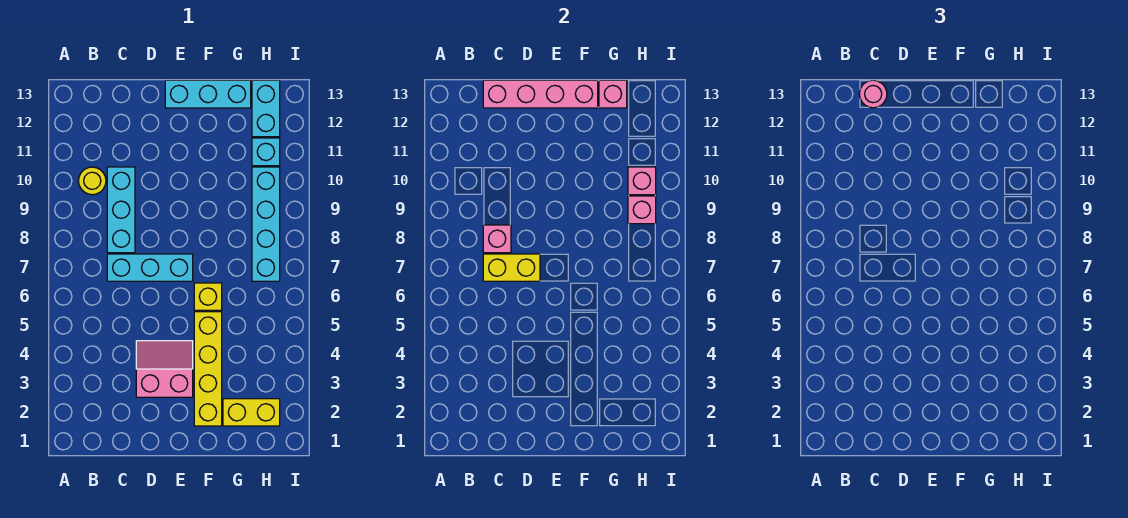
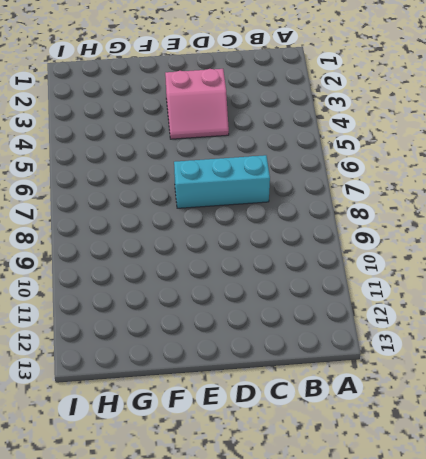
none -> yellow 1x1 round brick [79,167,106,195]
none -> cyan 1x3 brick [107,167,135,253]
none -> cyan 1x3 brick [165,80,251,108]

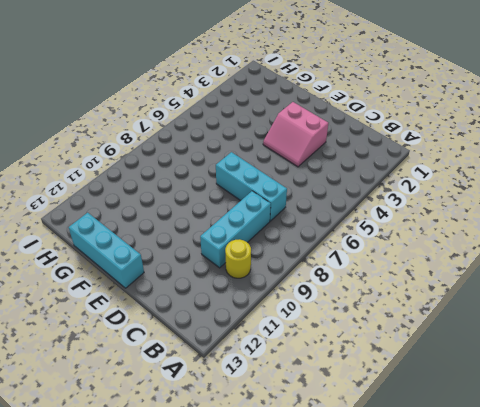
none -> yellow 1x4 brick [194,312,222,426]
none -> yellow 1x1 brick [194,283,222,310]
none -> yellow 1x2 brick [223,399,280,426]

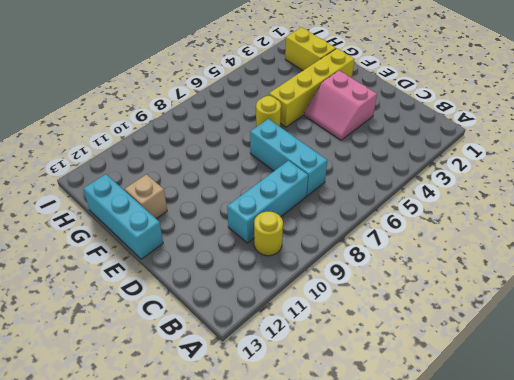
yellow 1x1 round brick [256,96,281,127] -> yellow 1x1 brick [194,283,222,310]
tan 1x1 brick [125,175,167,219] -> none
none -> cyan 1x4 brick [252,167,280,281]
none -> cyan 1x1 brick [252,138,280,166]
none -> cyan 1x2 brick [252,80,280,137]

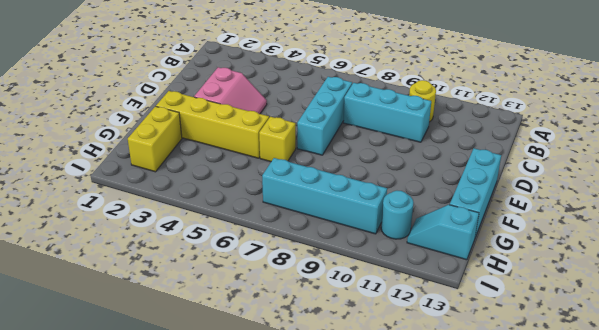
cyan 1x1 round brick [381,191,414,239] -> cyan 1x1 brick [252,138,280,166]
cyan 1x2 slope [407,205,479,260] -> cyan 1x2 brick [252,80,280,137]
none -> yellow 1x2 brick [483,254,540,281]
none -> pink 1x1 brick [483,225,511,253]
none -> pink 1x4 brick [483,80,598,108]

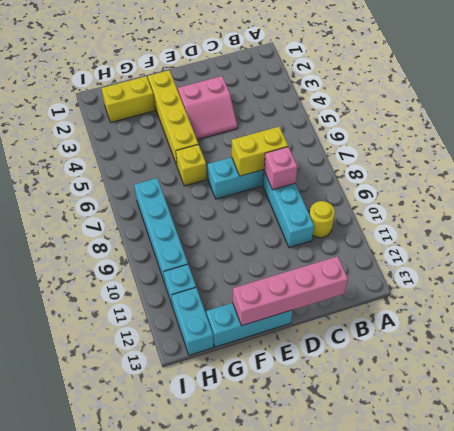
none -> pink 1x1 brick [599,80,627,108]
none -> pink 1x1 brick [628,196,656,224]
none -> pink 1x1 brick [628,167,656,195]

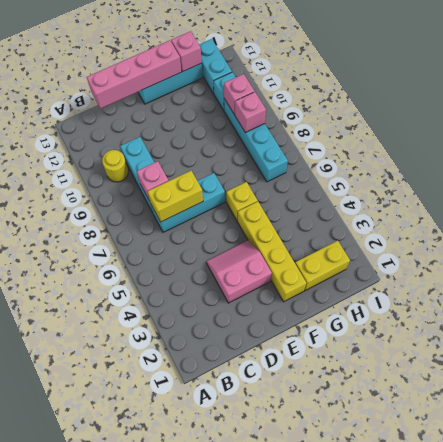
none -> pink 1x1 round brick [859,80,887,108]

